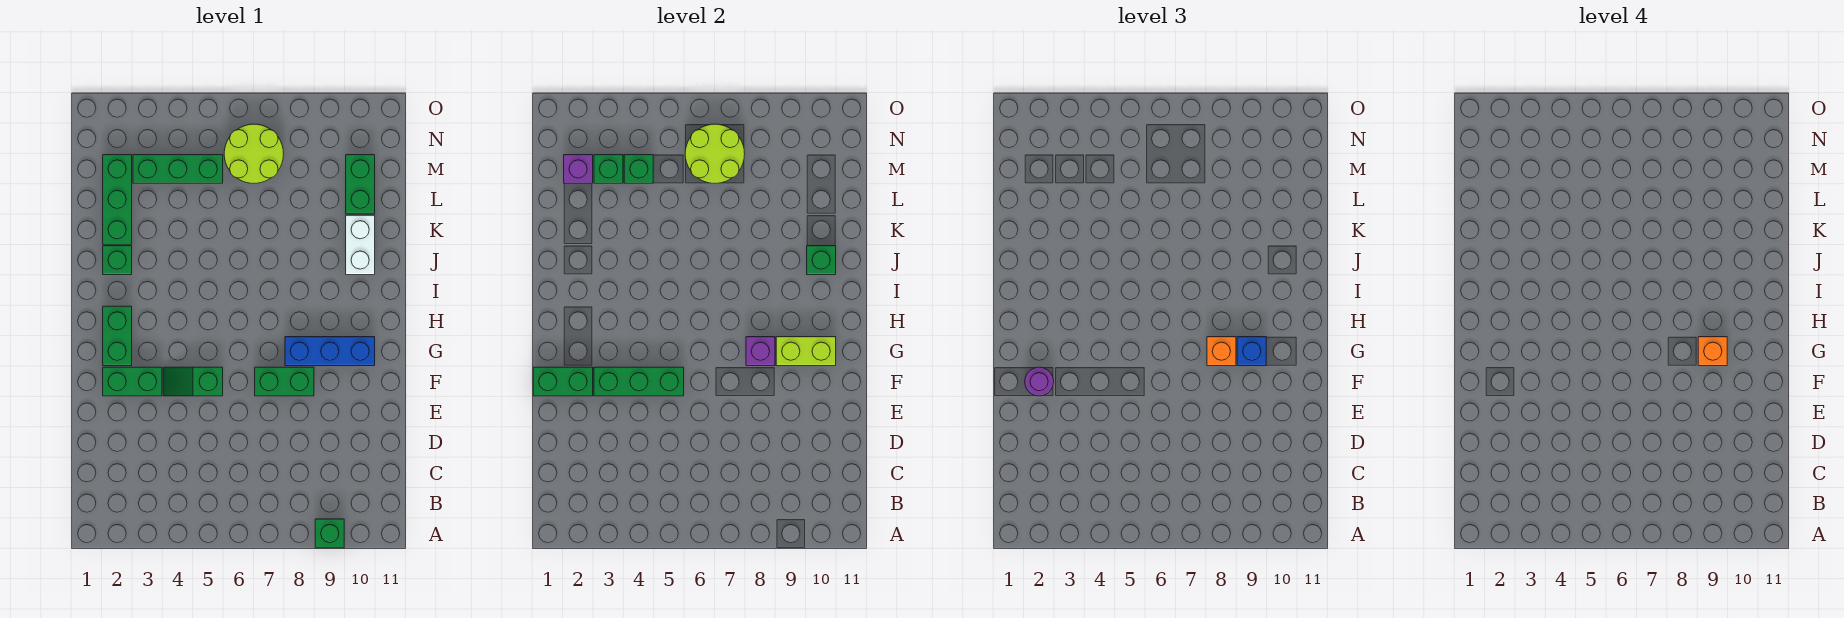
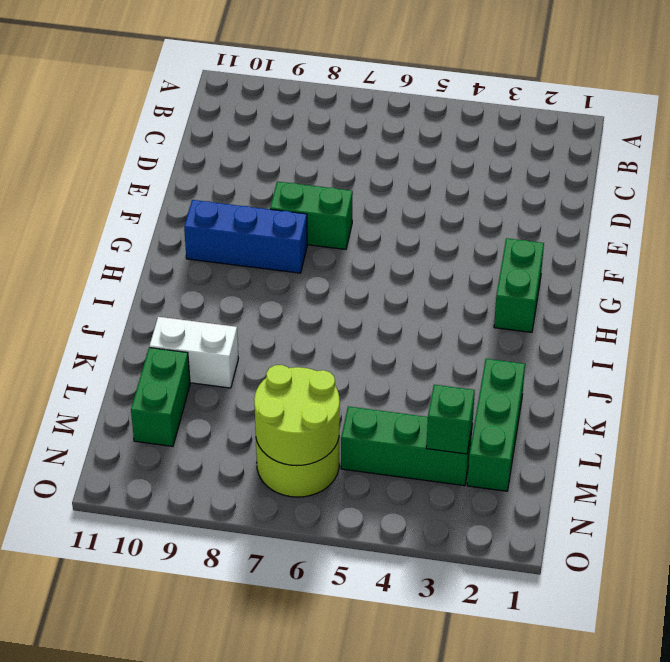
white 1x2 brick [149,317,238,388] -> white 1x2 brick turned to [346,215,375,275]
none -> green 1x1 brick [315,519,344,548]
none -> green 1x2 brick [103,367,162,396]
none -> green 1x2 slope [163,367,223,396]

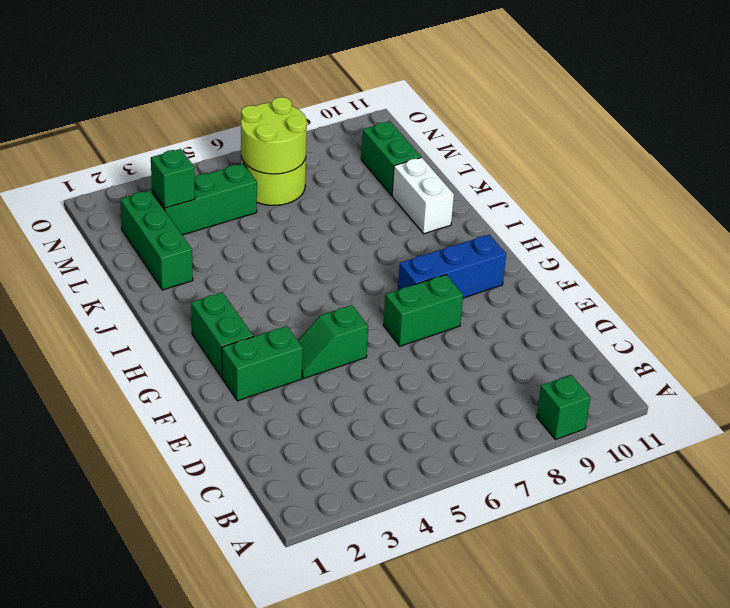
none -> green 1x1 brick [103,246,132,275]
none -> green 1x2 brick [533,367,593,396]
none -> green 1x3 brick [594,367,684,396]

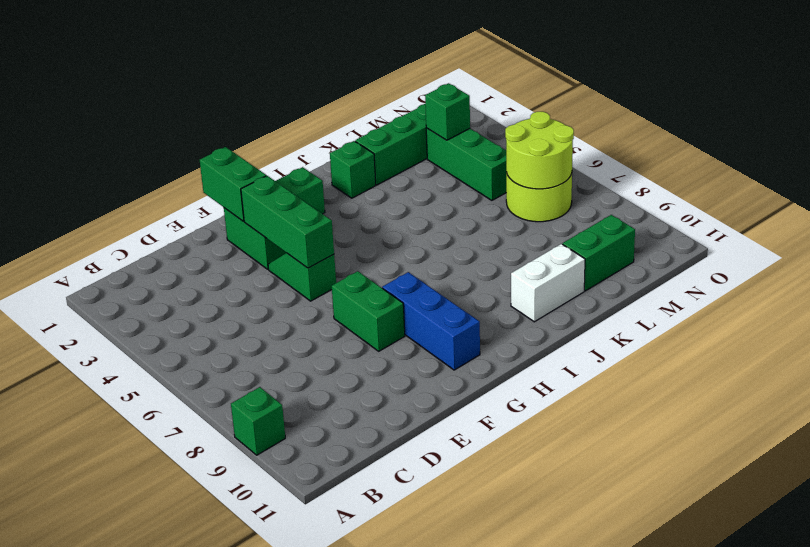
none -> purple 1x1 brick [746,337,775,366]
none -> lime 1x2 brick [776,337,836,366]
none -> green 1x1 brick [807,246,836,275]

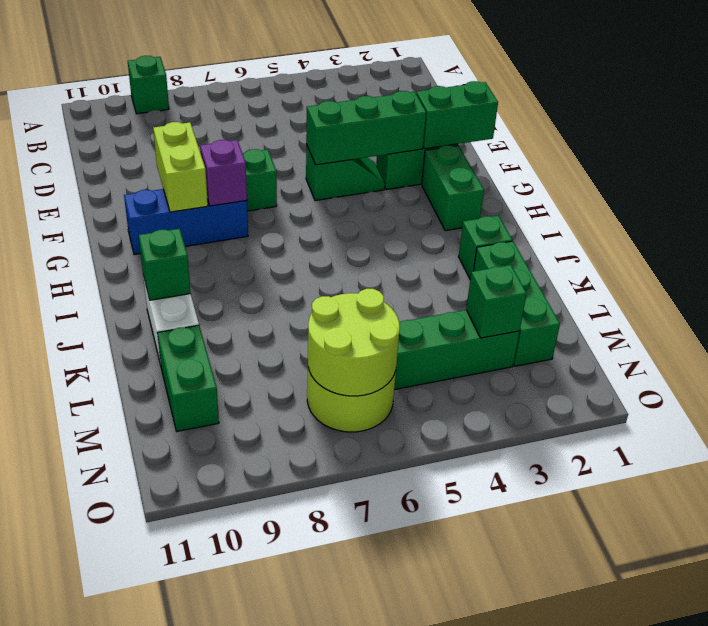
lime 1x2 brick [153,122,208,212] -> lime 1x2 brick turned to [776,337,836,366]
none -> purple 1x1 brick [564,155,593,183]
none -> green 1x1 brick [624,155,653,183]
none -> purple 1x1 round brick [1025,367,1054,396]

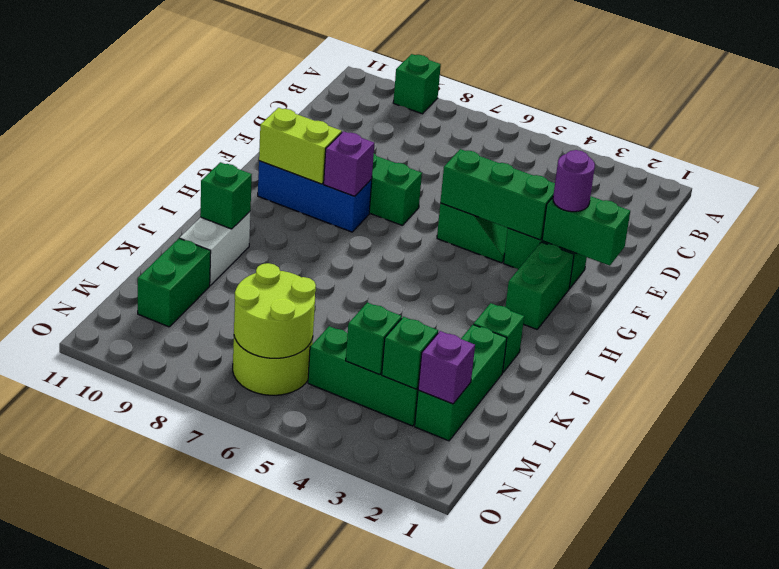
none -> orange 1x1 brick [1207,337,1236,366]
none -> blue 1x1 brick [1237,337,1266,366]
none -> orange 1x1 brick [1698,337,1727,366]

